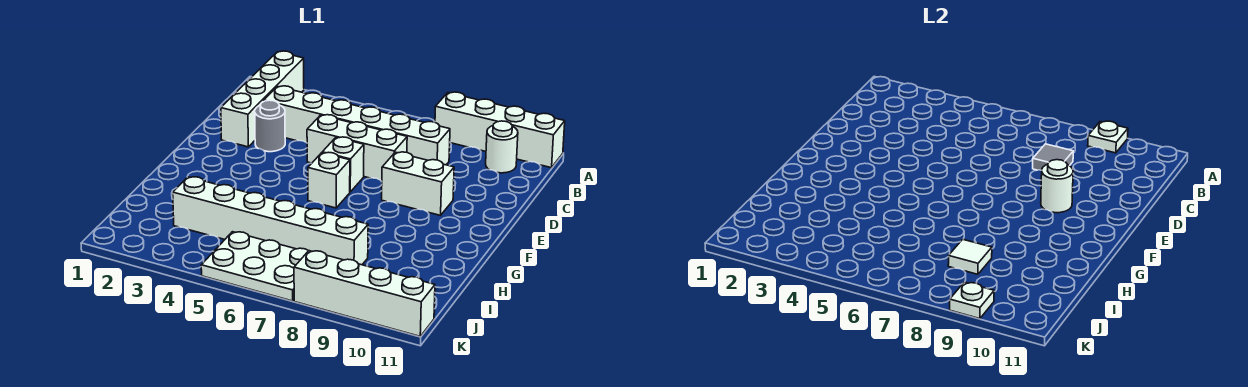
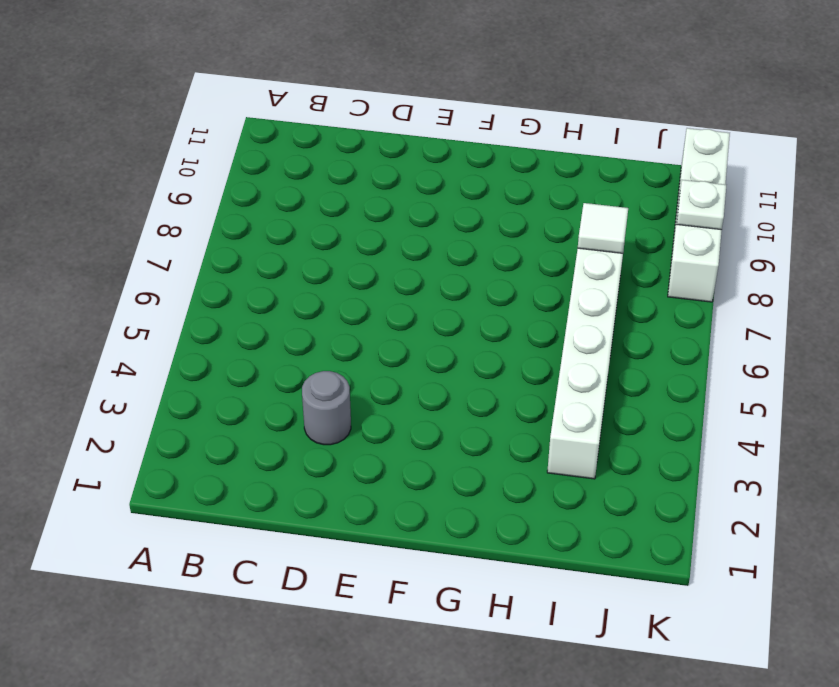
none -> white 1x4 brick [221,51,304,147]
none -> white 1x4 brick [435,92,565,168]
none -> white 1x1 round brick [486,121,518,173]

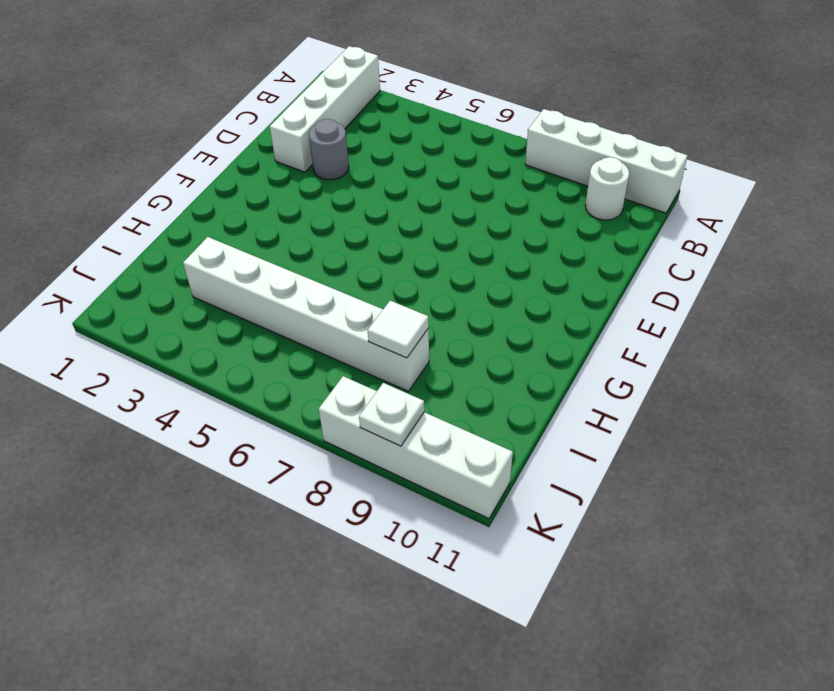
none -> white 1x6 brick [264,86,450,165]
none -> white 1x3 brick [307,115,407,181]
none -> white 1x1 brick [322,137,364,192]

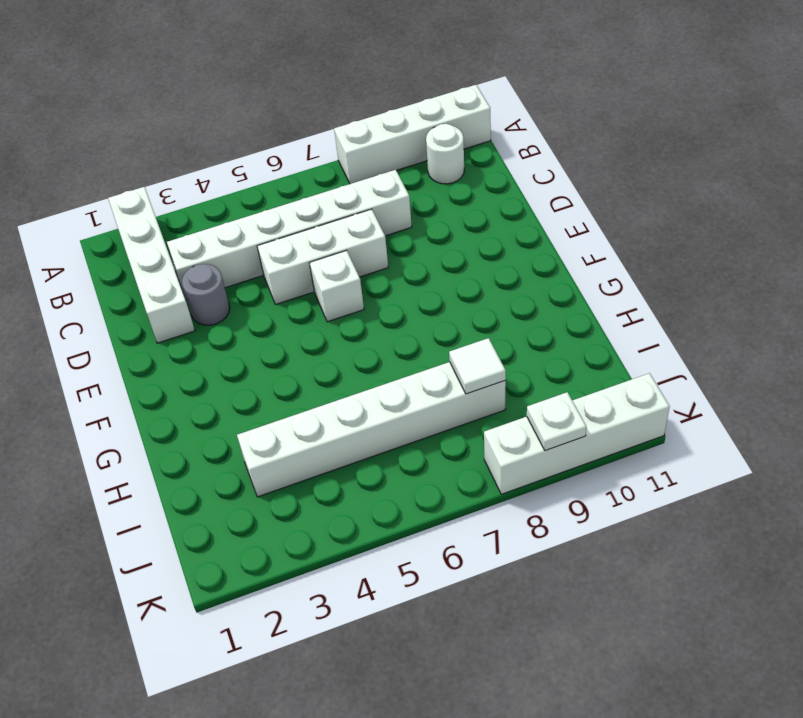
none -> white 1x2 brick [382,152,454,215]
none -> white 1x1 brick [308,152,350,208]
none -> white 2x3 plate [201,232,308,301]

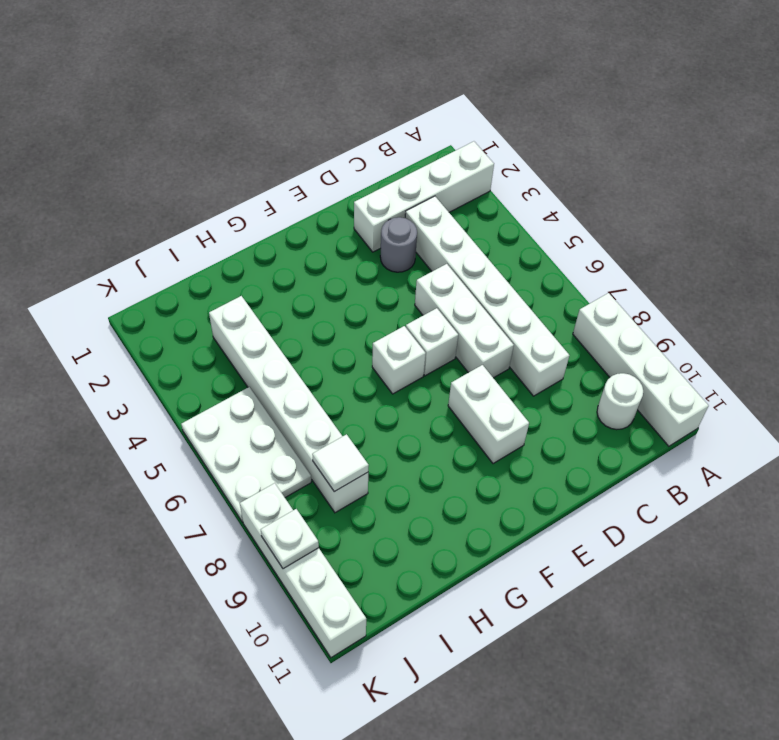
none -> white 1x1 plate [1088,121,1128,153]
none -> grey 1x1 tile [1033,144,1073,170]
none -> white 1x1 round brick [1041,160,1073,213]

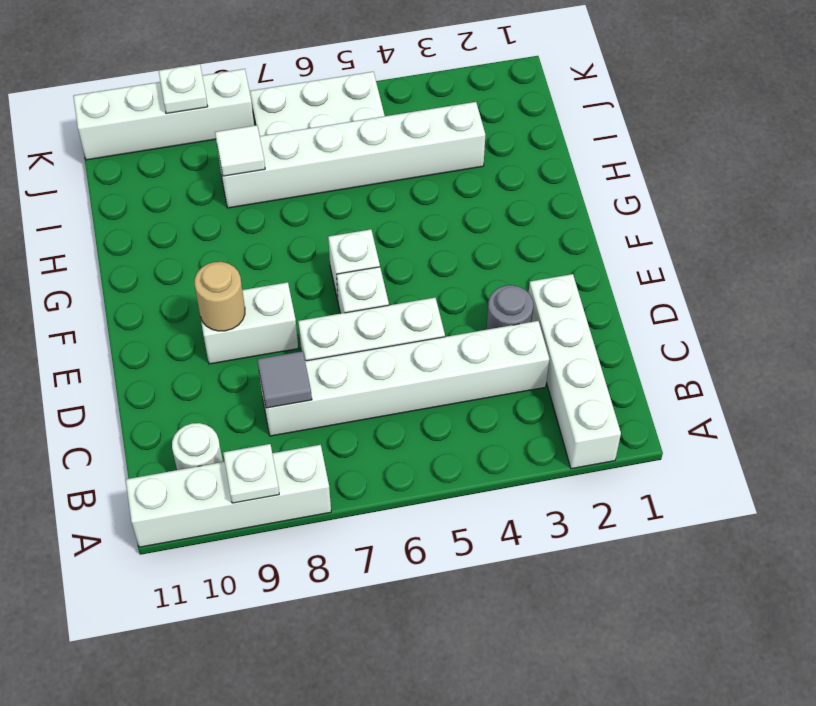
tan 1x1 round brick [195,262,245,331] -> white 1x1 round brick [1041,160,1073,213]

